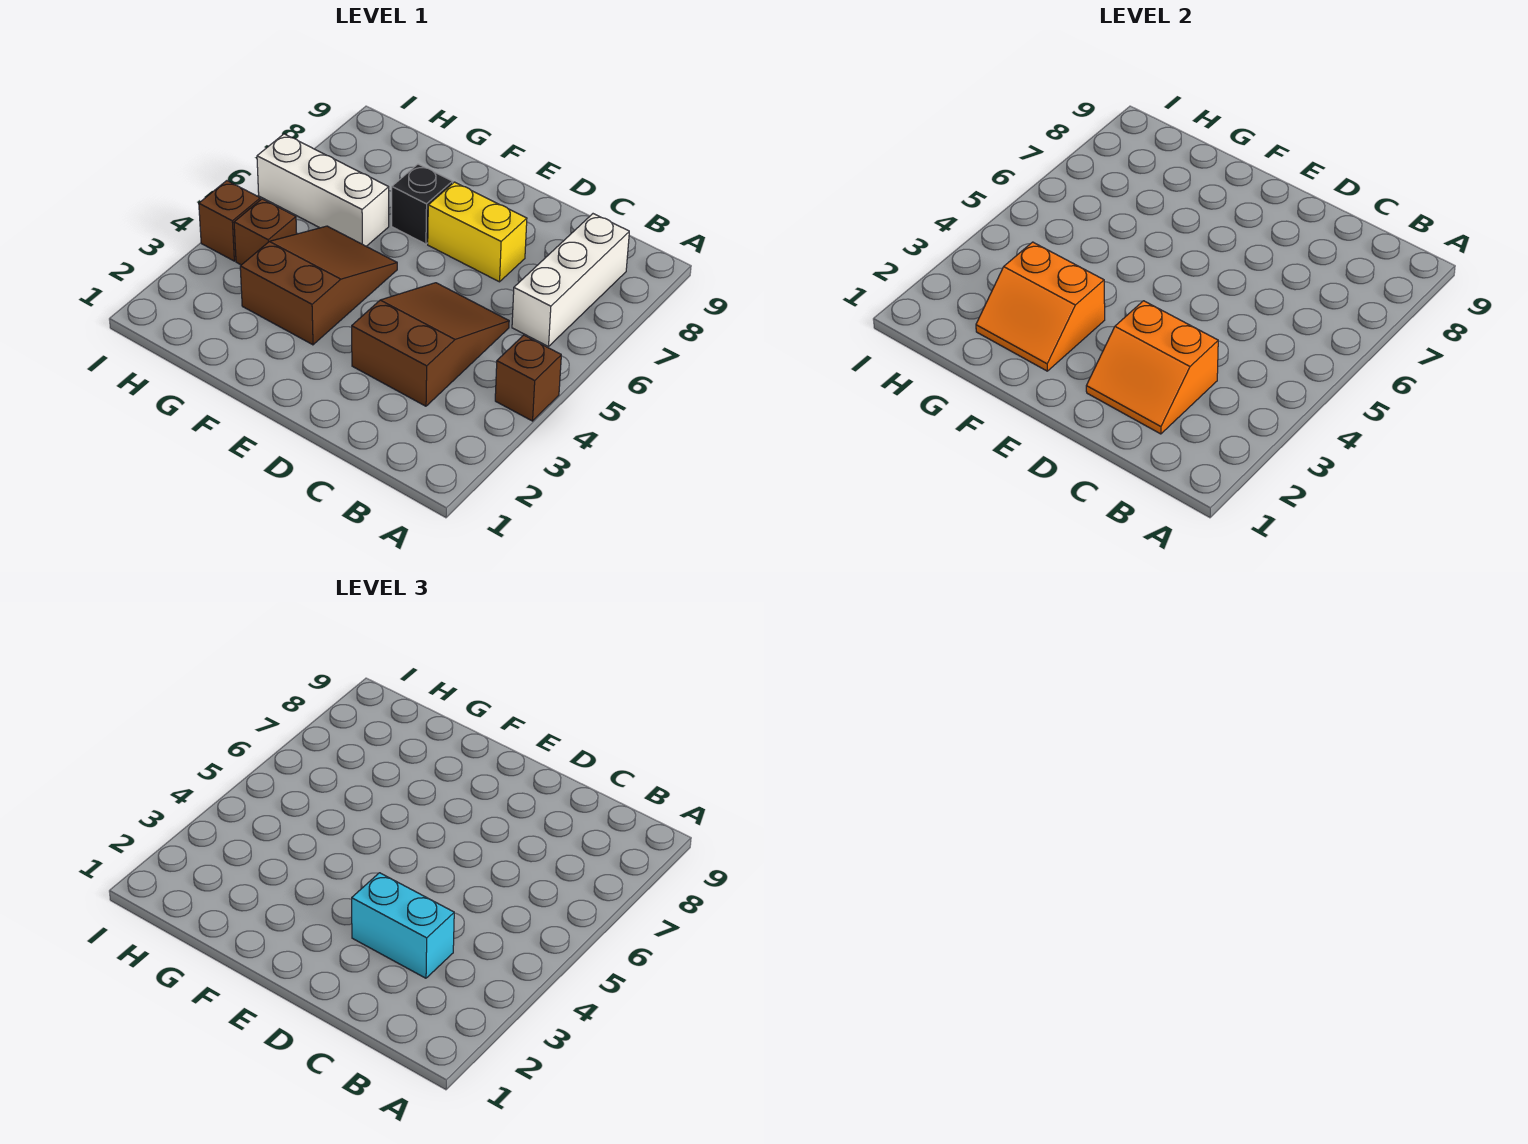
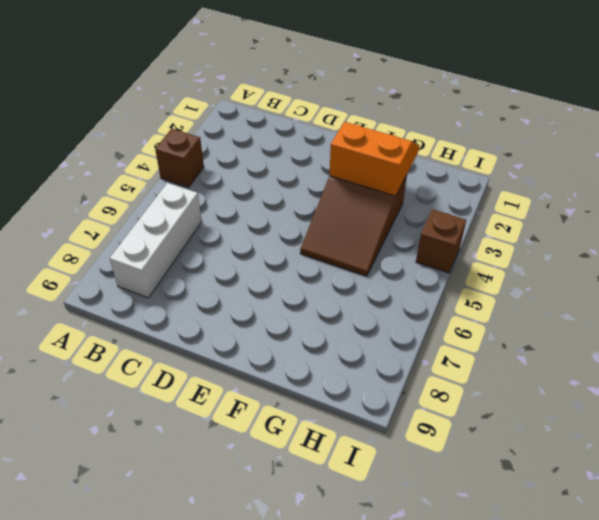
none -> brown 2x3 slope [352,283,509,406]
none -> yellow 1x2 brick [428,182,527,282]
none -> black 1x1 brick [392,164,453,244]

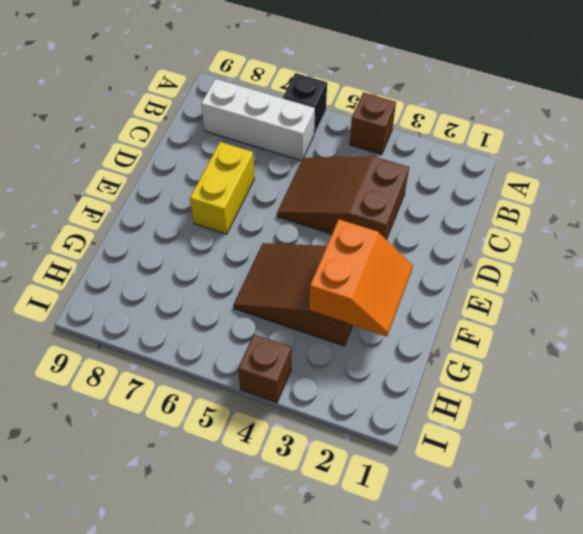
black 1x1 brick [283,73,327,134] -> black 1x1 brick moved to [392,164,453,244]
none -> white 1x3 brick [257,134,389,246]
none -> brown 1x1 brick [234,199,297,265]
none -> orange 2x2 slope [1086,301,1218,434]

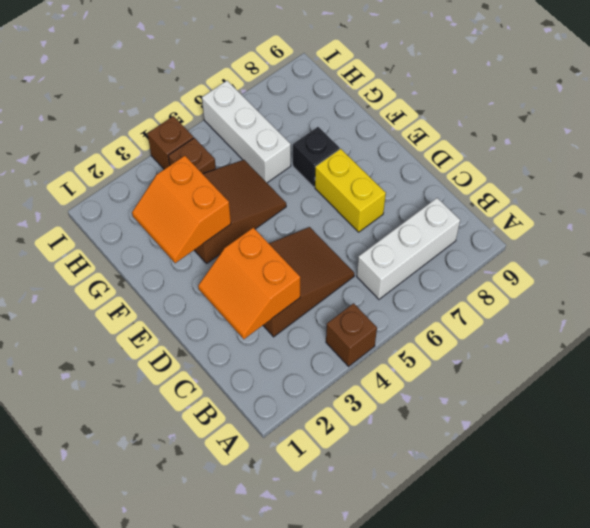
none -> cyan 1x2 brick [352,873,454,978]

